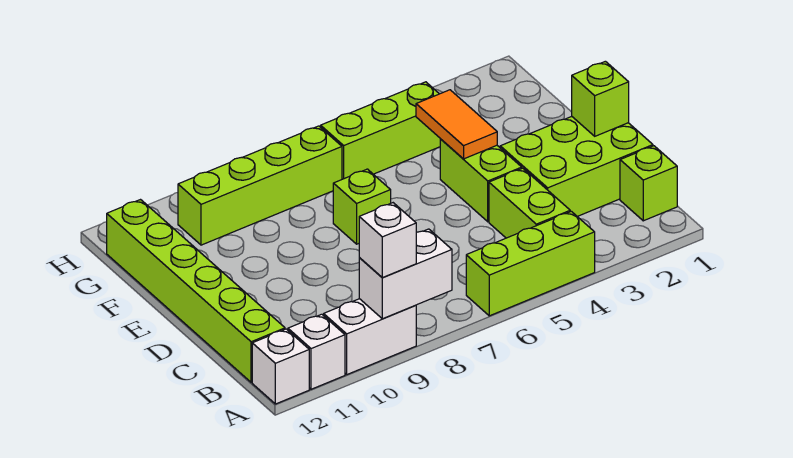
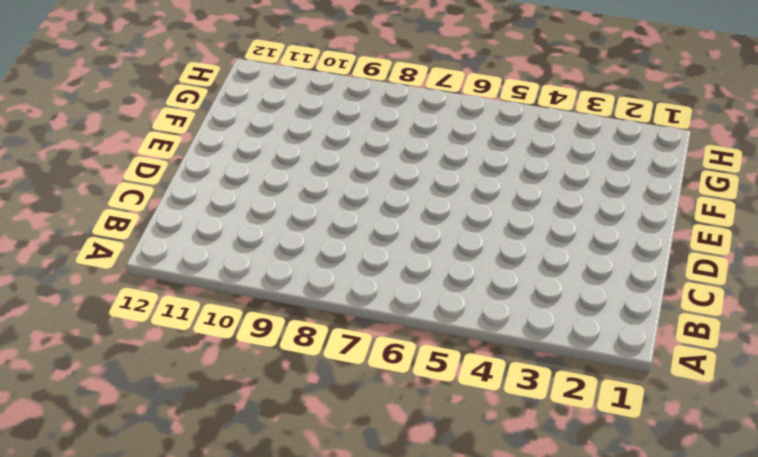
none -> lime 1x3 brick [466,211,595,316]
none -> white 1x2 brick [324,299,416,374]
none -> white 1x1 brick [288,314,345,389]

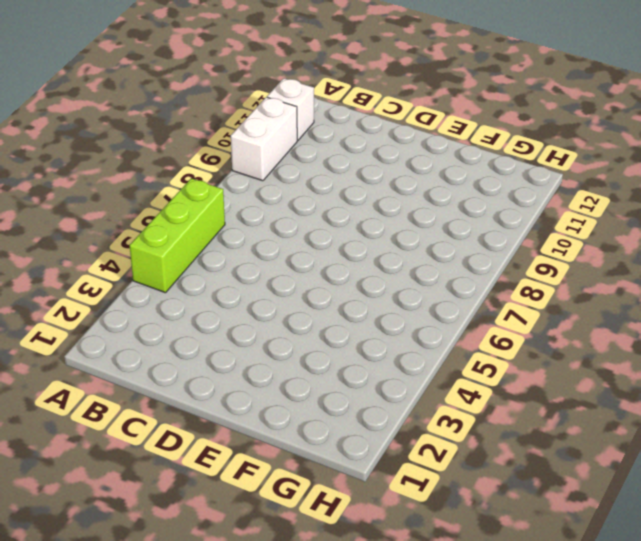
none -> white 1x1 brick [252,329,309,404]
none -> lime 1x1 brick [620,146,677,221]
none -> lime 1x2 brick [489,168,570,238]

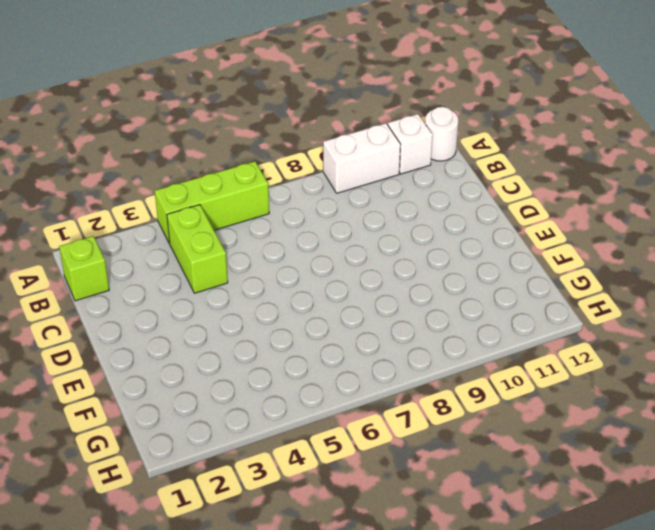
white 1x1 round brick [425,107,458,161] -> white 1x1 brick [252,329,309,404]
none -> lime 1x6 brick [107,200,285,382]
none -> lime 2x3 brick [500,117,653,216]
none -> lime 1x2 brick [440,139,522,222]

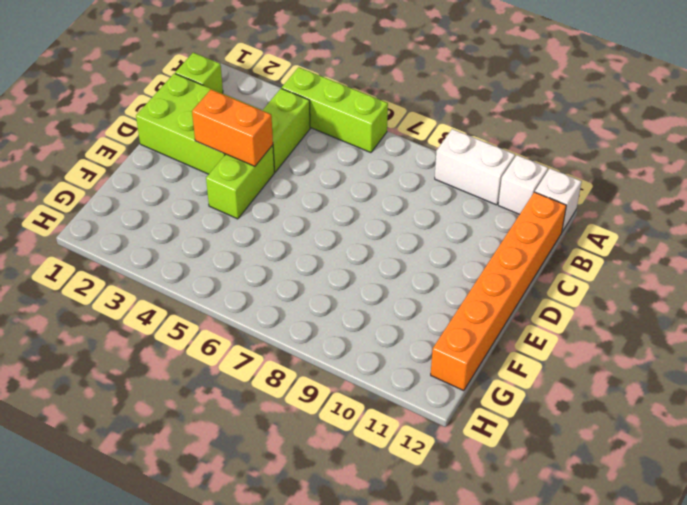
orange 1x6 brick [431,192,566,391] -> lime 1x6 brick [107,200,285,382]
orange 1x2 brick [192,89,273,166] -> none
none -> lime 1x1 brick [333,169,391,244]
none -> lime 1x3 brick [321,82,440,179]
none -> lime 1x4 brick [178,126,342,245]

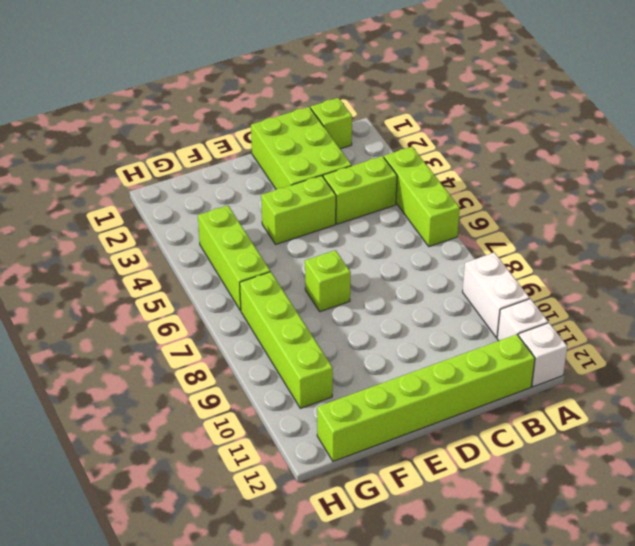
none -> white 1x2 brick [359,229,452,319]
none -> lime 1x1 brick [572,61,629,136]
none -> orange 1x2 tile [416,90,497,159]

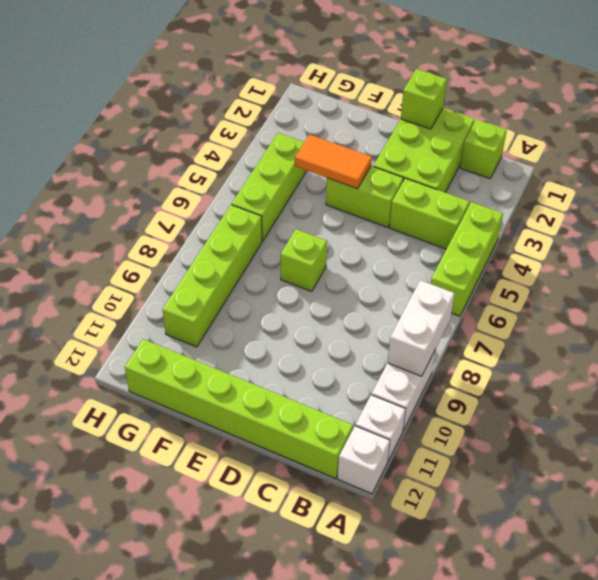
none -> white 1x1 brick [359,203,416,278]

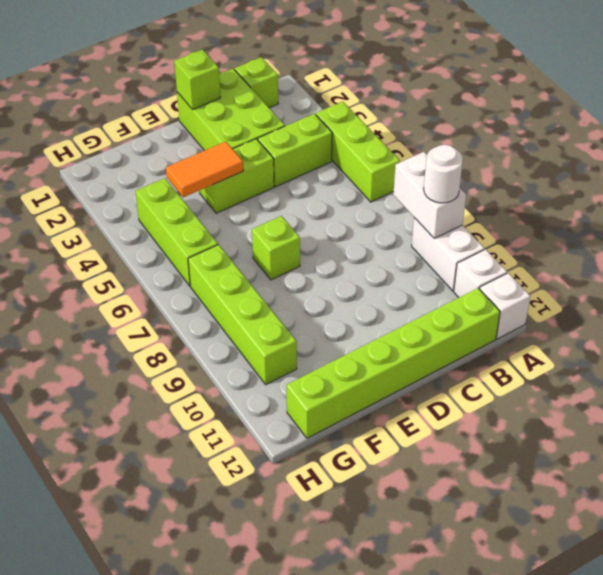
white 1x1 round brick [424,145,463,203] -> white 1x1 brick [359,203,416,278]

